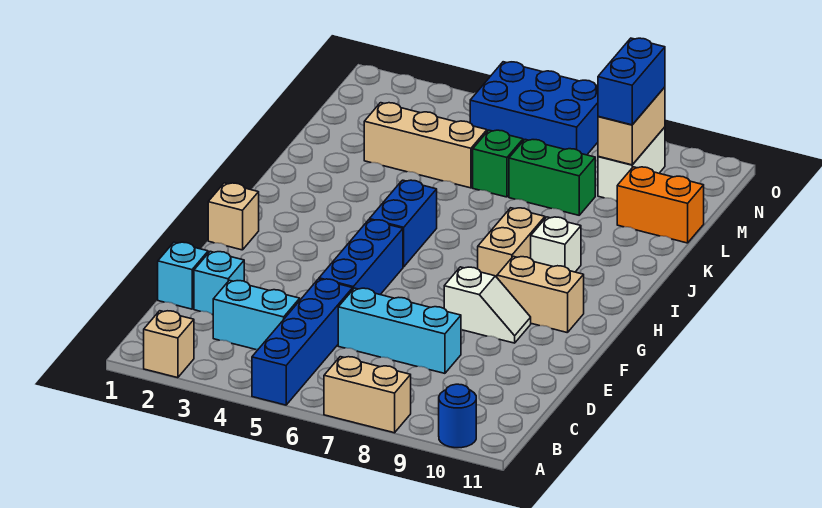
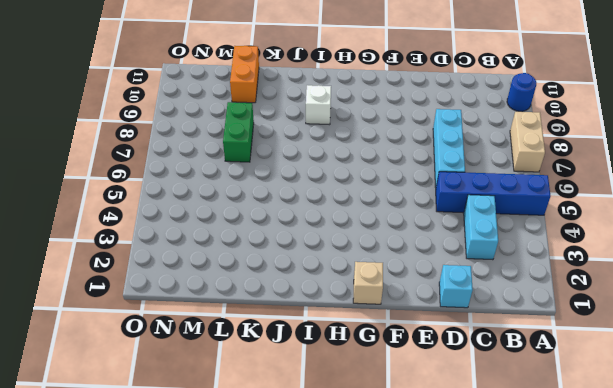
none -> tan 1x1 brick [144,311,194,378]
none -> cyan 1x1 brick [194,251,244,315]
none -> blue 1x3 brick [319,220,403,294]

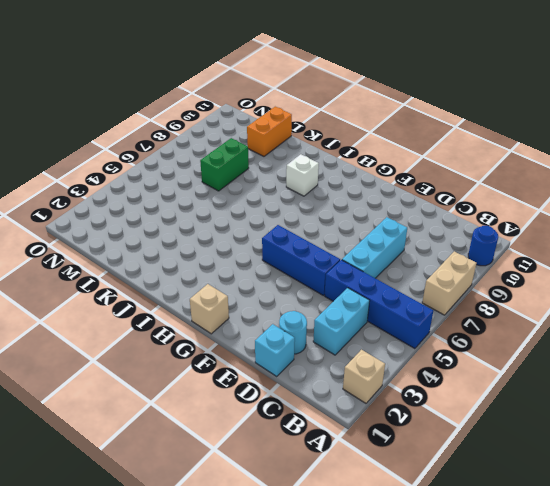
cyan 1x1 round brick [279,311,307,354] -> cyan 1x1 brick [194,251,244,315]
none -> white 1x2 slope [444,267,531,343]
none -> tan 1x2 brick [497,256,584,333]
none -> blue 1x2 brick [369,180,437,267]

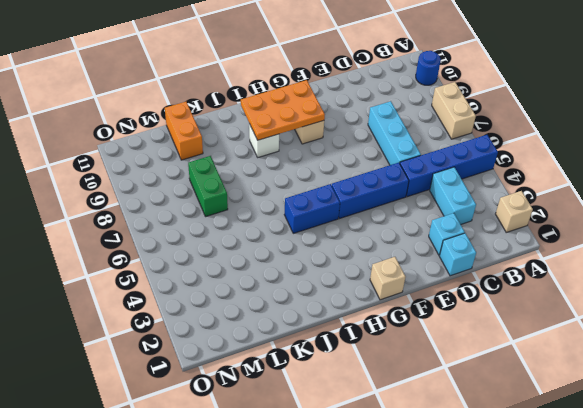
orange 2x3 plate [241,80,325,140] -> none
none -> white 1x2 slope [444,267,531,343]
none -> tan 1x2 brick [478,208,545,277]
none -> tan 1x3 brick [364,103,487,188]

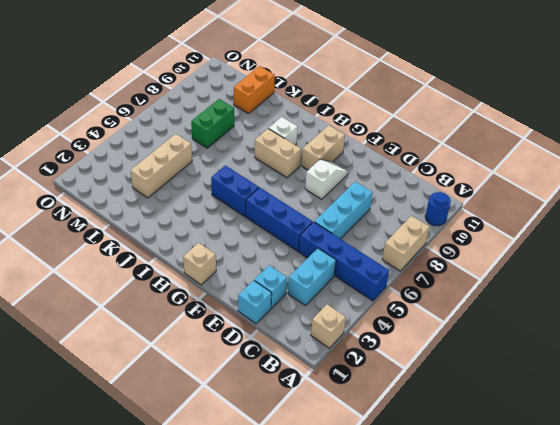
none -> green 1x1 brick [473,130,523,197]
none -> white 1x2 brick [598,127,665,201]
none -> blue 2x3 brick [470,62,598,155]

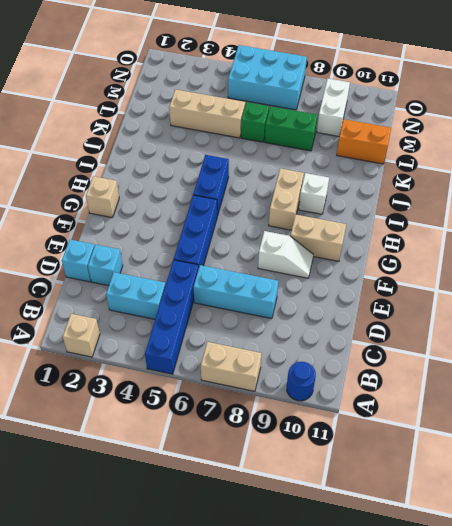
cyan 2x3 brick [228,45,307,110] -> blue 2x3 brick [470,62,598,155]
none -> tan 1x2 brick [598,87,665,165]
none -> blue 1x2 brick [598,38,665,125]

